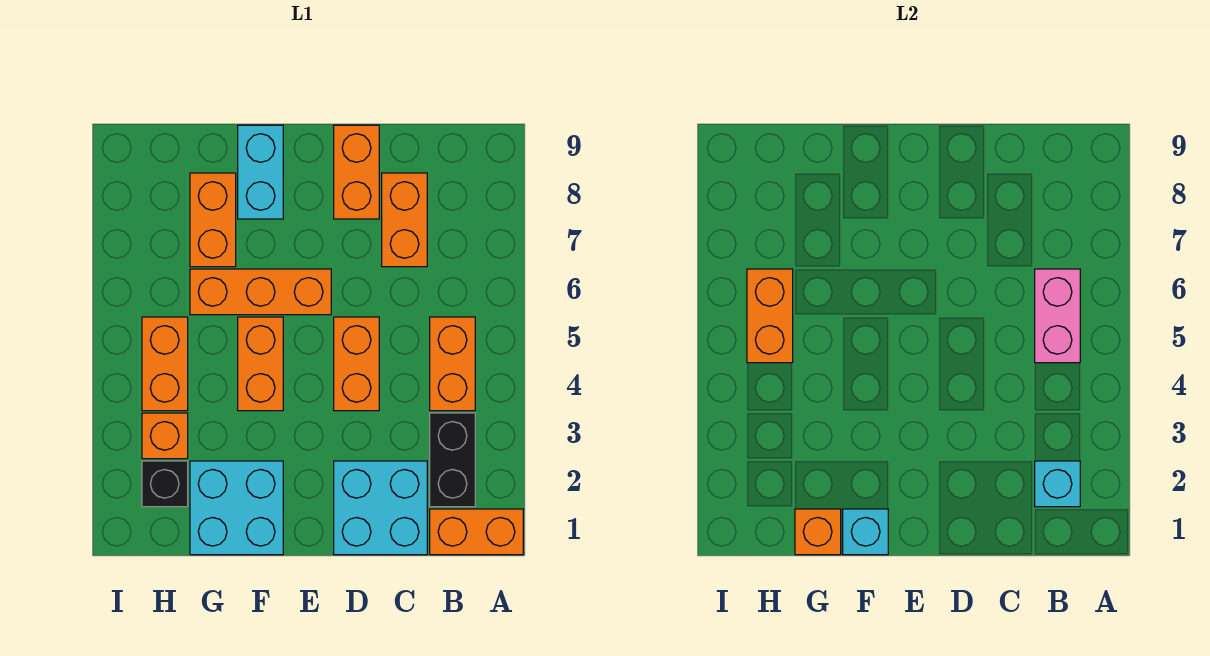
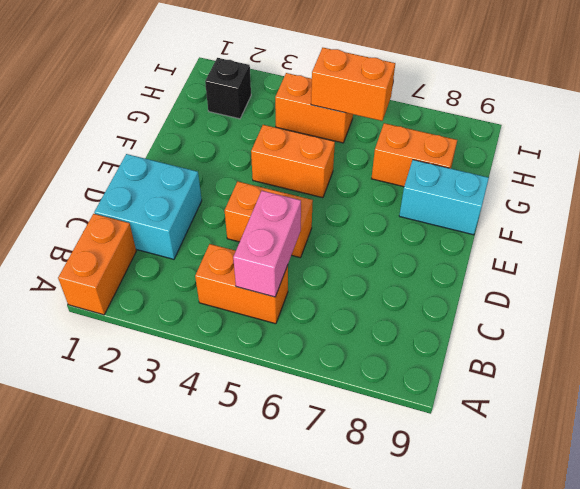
pink 1x2 brick [233,191,301,297] -> pink 1x2 brick turned to [1035,269,1080,363]
none -> black 1x2 brick [430,413,475,507]
none -> orange 1x2 brick [382,173,427,267]
none -> orange 1x2 brick [334,125,379,219]

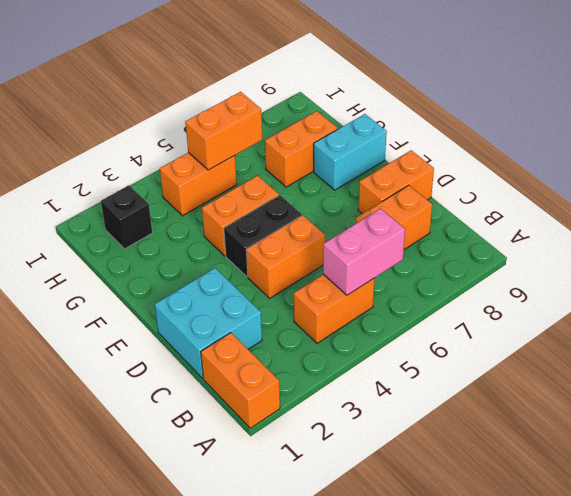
black 1x2 brick [224,195,302,277] -> black 1x2 brick moved to [430,413,475,507]
none -> orange 1x3 brick [190,269,331,315]
none -> cyan 2x2 brick [190,461,283,555]
none -> orange 1x1 brick [142,413,188,459]

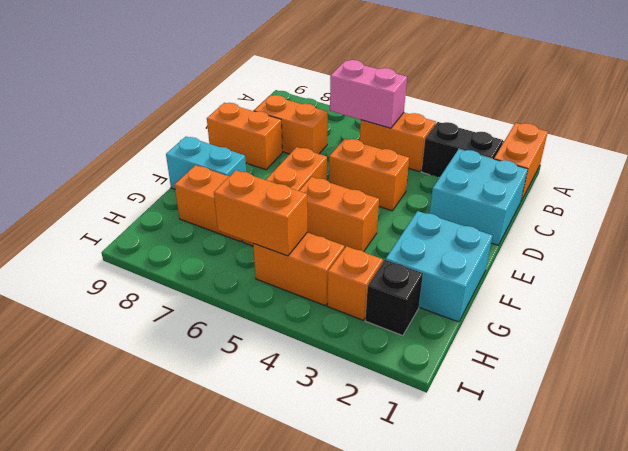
none -> cyan 1x1 brick [1035,461,1080,507]
none -> cyan 1x1 brick [843,509,888,555]
none -> orange 1x1 brick [795,509,841,555]

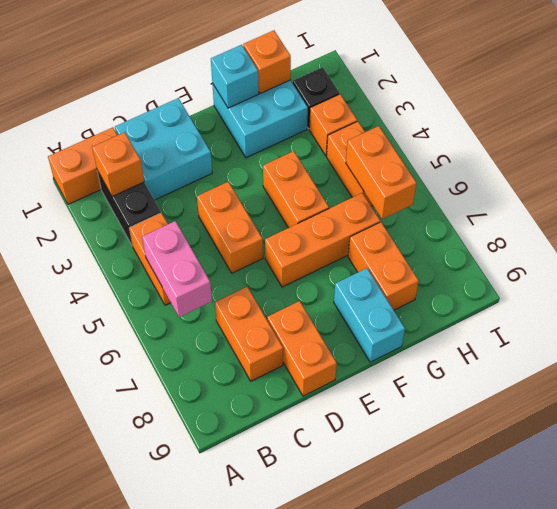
orange 1x1 brick [92,132,144,197] -> cyan 1x1 brick [1035,461,1080,507]

